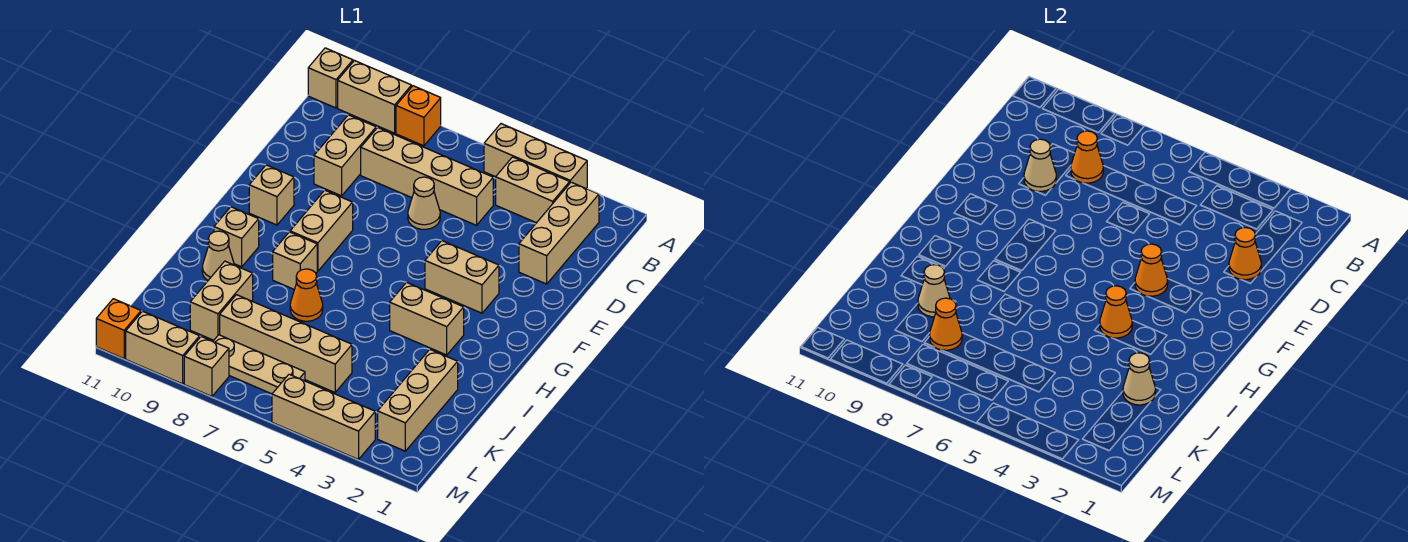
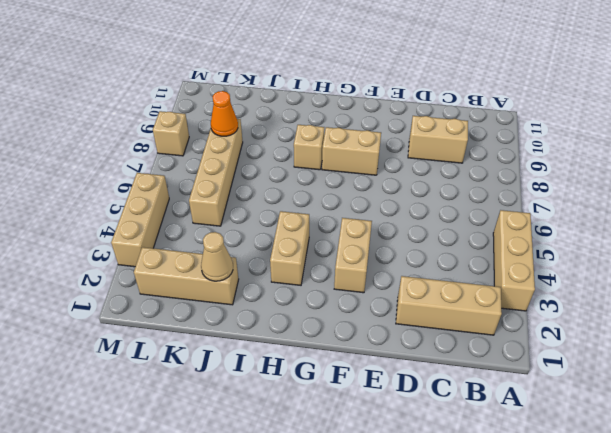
none -> orange 1x1 brick [396,86,441,146]
none -> tan 1x2 brick [338,61,412,133]
none -> tan 1x1 brick [308,48,353,108]
none -> tan 1x2 brick [496,157,570,223]

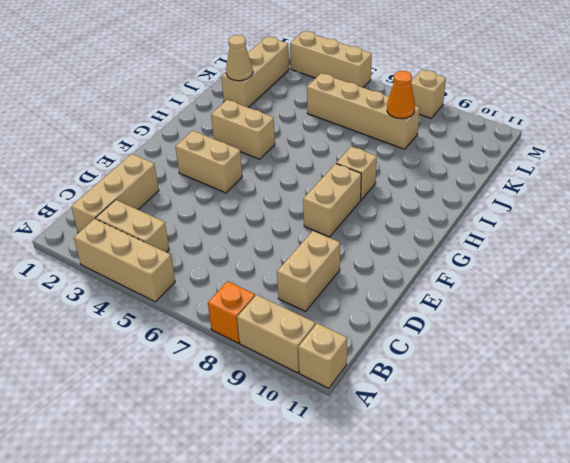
none -> tan 1x4 brick [361,128,493,225]
none -> tan 1x1 cone [408,177,440,229]
none -> tan 1x1 brick [249,165,294,225]
none -> tan 1x1 brick [214,207,259,267]

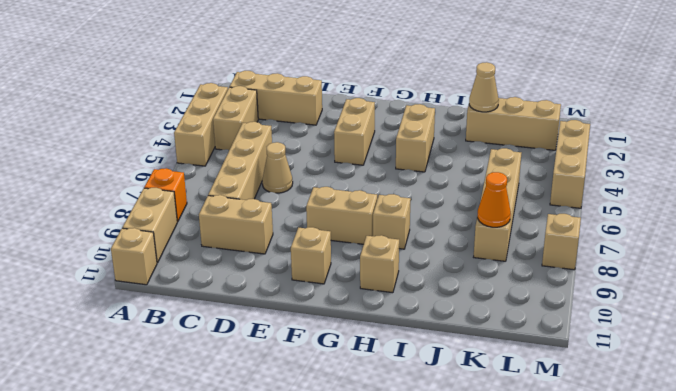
none -> orange 1x1 cone [290,269,323,321]
none -> tan 1x1 cone [202,231,234,280]
none -> tan 1x2 brick [190,261,253,340]
none -> tan 1x3 plate [213,335,305,394]

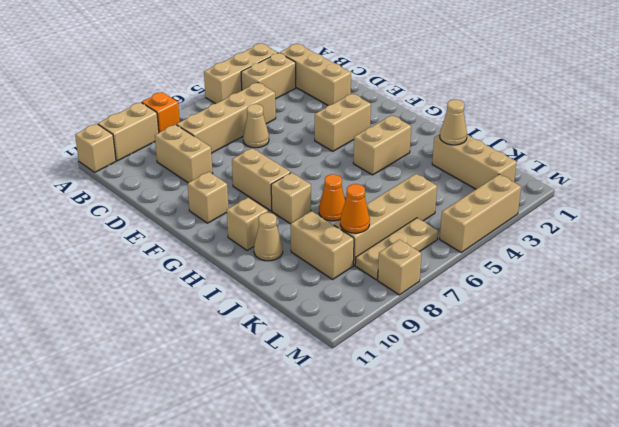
none -> tan 1x2 brick [126,311,200,384]
none -> orange 1x1 brick [96,299,141,359]
none -> orange 1x1 cone [1071,131,1103,183]
none -> orange 1x1 cone [1229,227,1261,280]

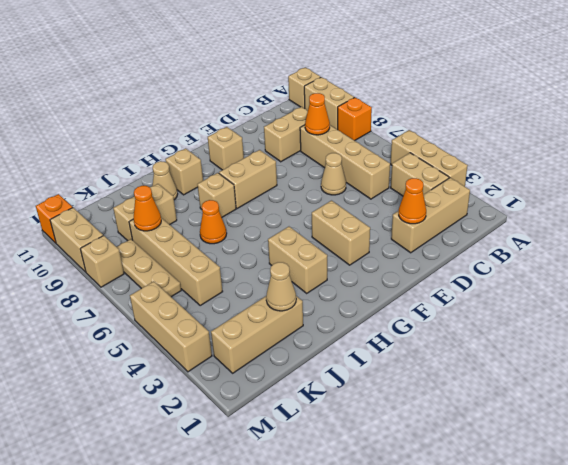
none -> tan 1x1 cone [1024,139,1056,191]
none -> orange 1x1 cone [1135,244,1168,296]
none -> orange 1x1 cone [1100,286,1132,338]
none -> tan 1x1 cone [918,265,950,317]

